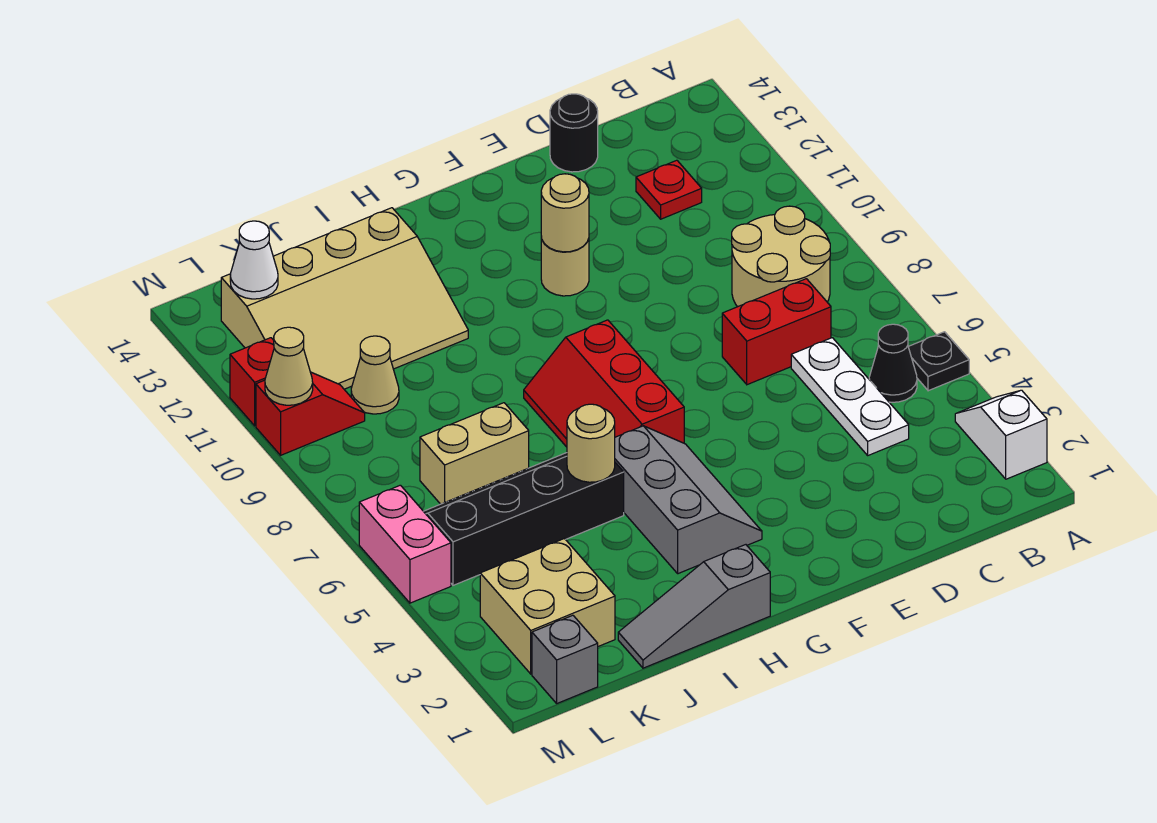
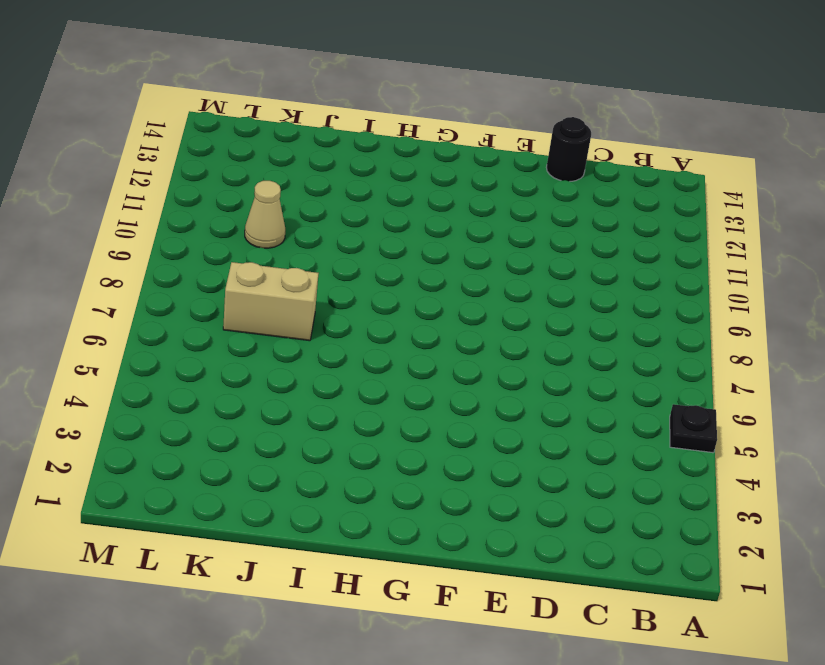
none -> white 1x2 slope [955,390,1047,479]
none -> black 1x1 cone [869,324,917,402]
none -> tan 2x2 round brick [732,206,830,307]

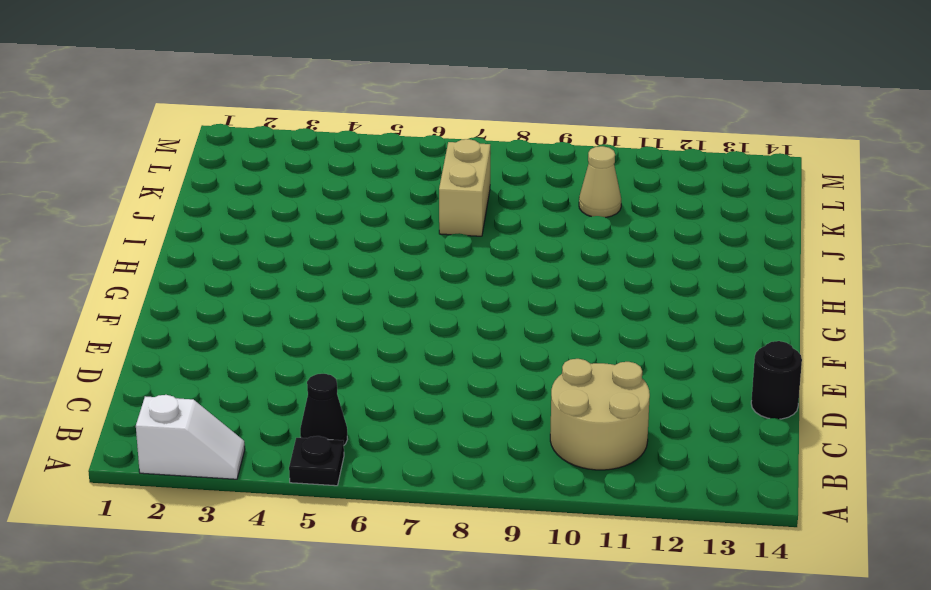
tan 2x2 round brick [550,359,650,470] -> tan 2x2 round brick moved to [732,206,830,307]
none -> white 1x3 plate [791,338,909,455]
none -> red 1x2 brick [722,279,831,385]
none -> red 1x1 plate [636,160,702,219]

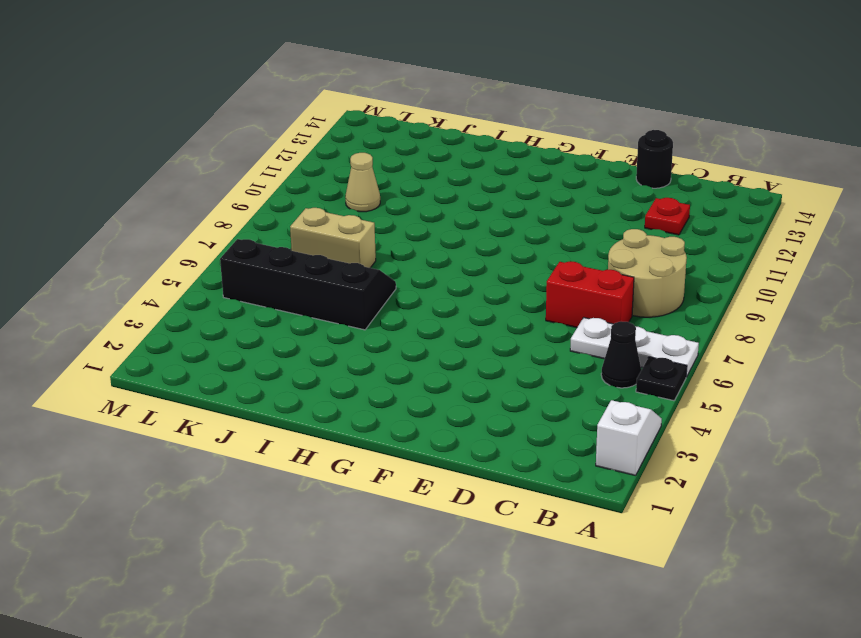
white 1x3 plate [570,318,699,377] -> white 1x3 plate turned to [791,338,909,455]
none -> tan 1x1 round brick [541,237,589,296]
none -> grey 2x3 slope [615,426,762,574]
none -> red 2x3 slope [524,320,684,447]

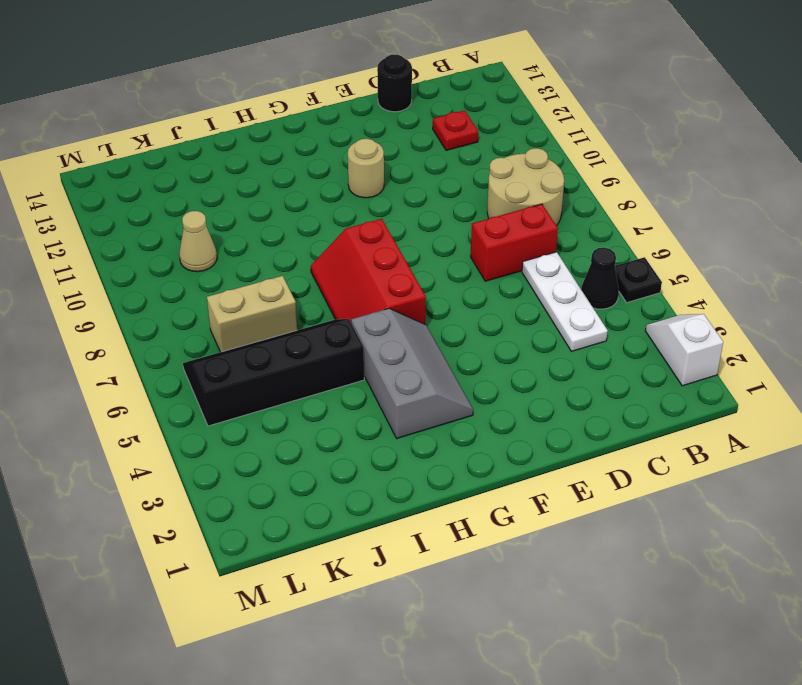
none -> grey 1x3 slope [618,545,770,668]
none -> tan 3x4 slope [221,208,468,389]
none -> tan 2x2 brick [480,539,615,674]

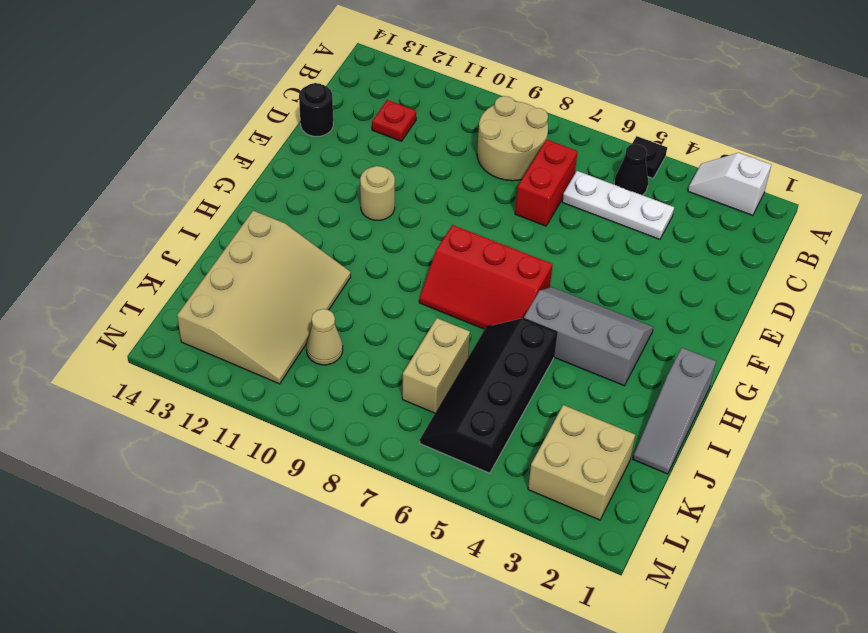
none -> grey 1x1 brick [532,615,598,703]
none -> red 1x2 slope [256,372,365,455]
none -> pink 1x2 brick [359,485,451,603]

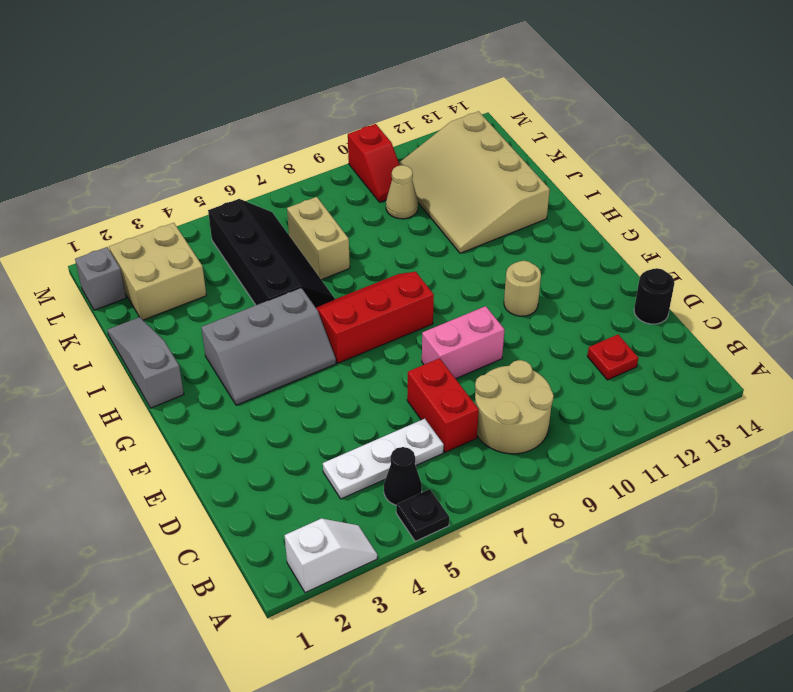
pink 1x2 brick [422,306,505,379] -> pink 1x2 brick moved to [359,485,451,603]
none -> red 1x1 brick [230,338,274,426]
none -> tan 1x1 round brick [541,174,589,252]
none -> tan 1x1 round brick [567,404,615,482]

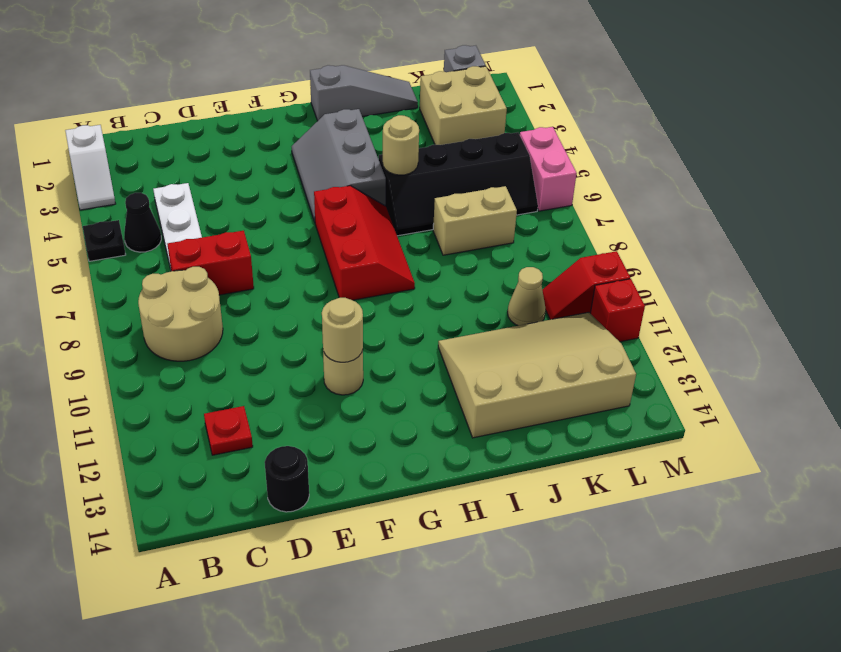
none -> white 1x1 cone [230,221,278,299]
none -> tan 1x1 cone [265,327,313,405]

